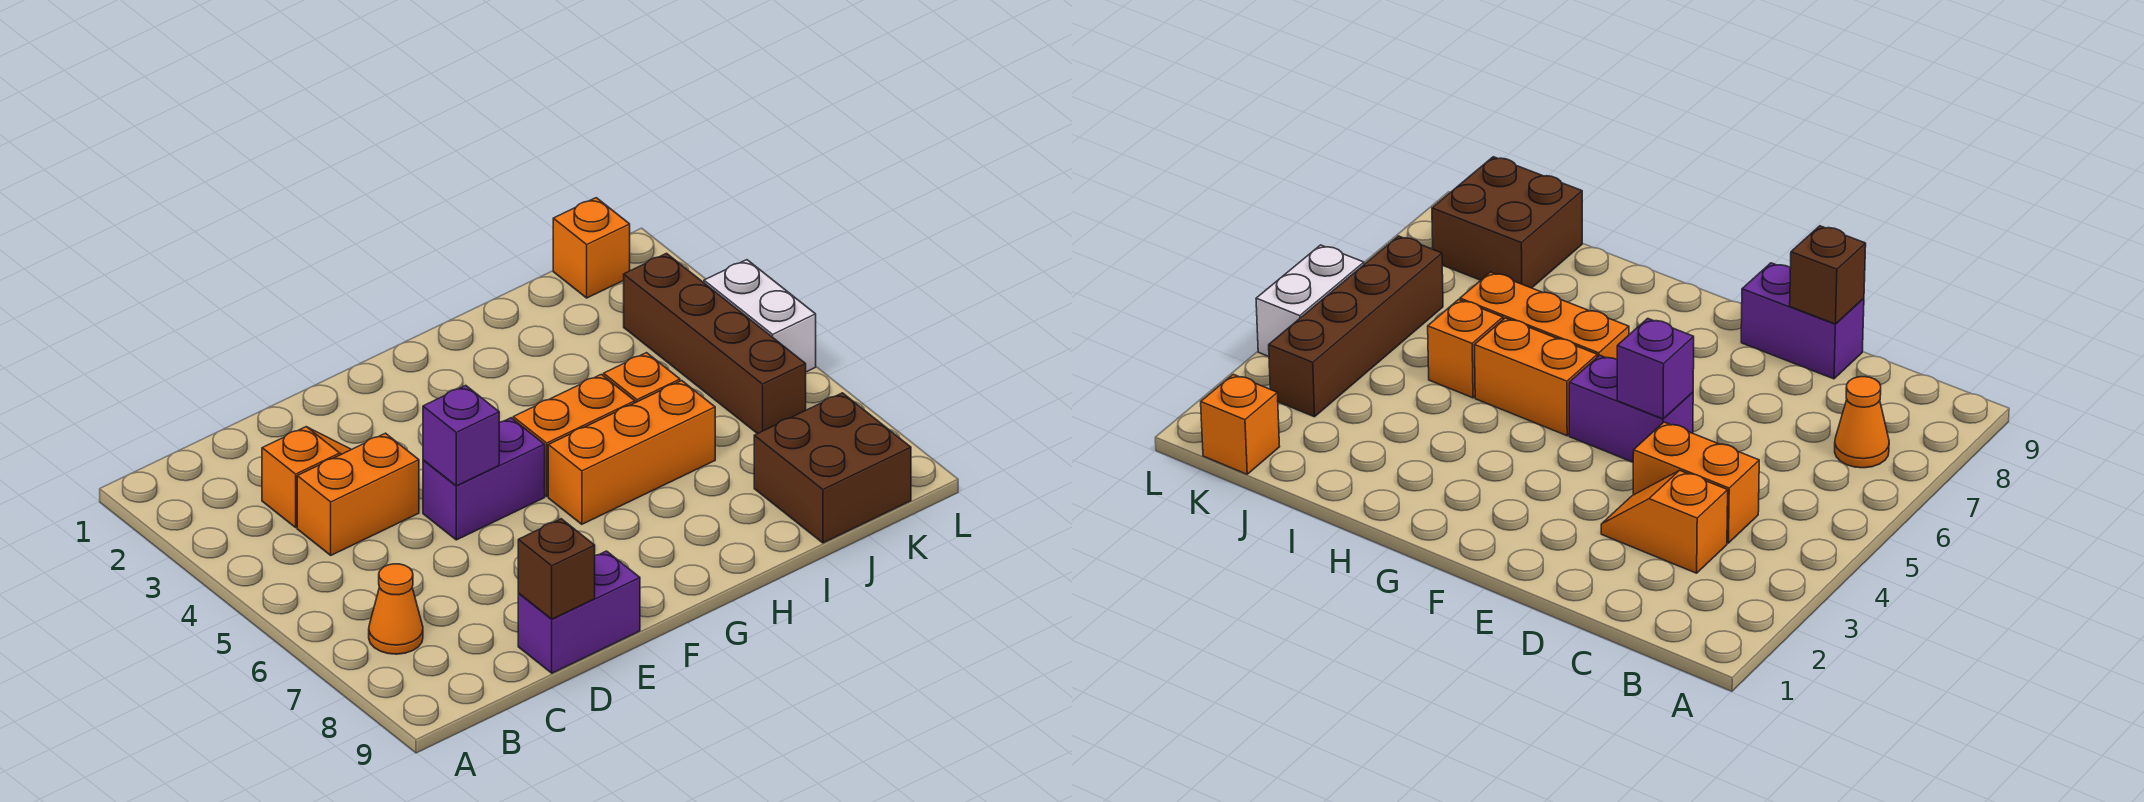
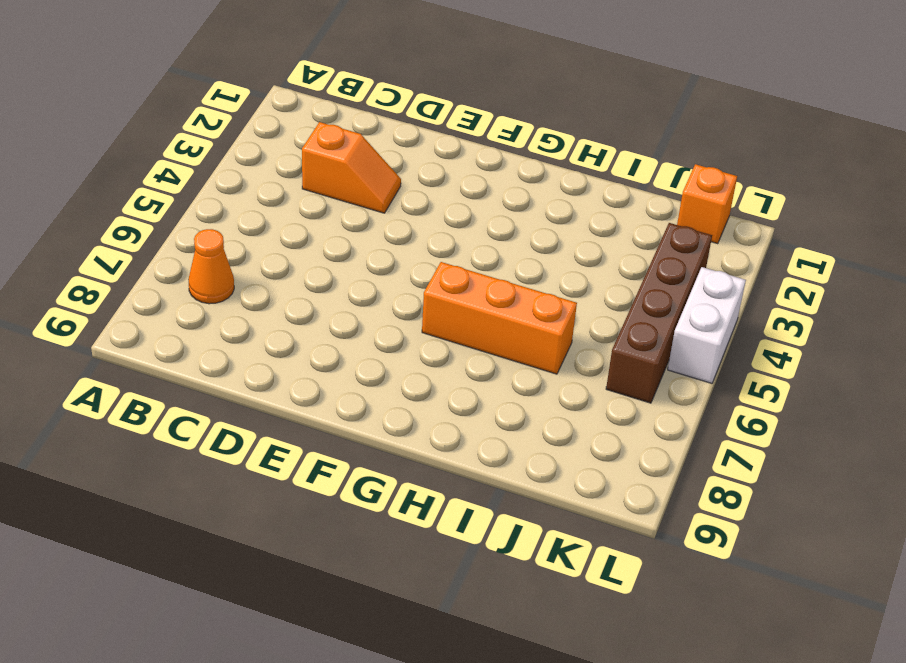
none -> orange 1x2 brick [297,433,419,555]
none -> purple 1x2 brick [518,551,640,673]
none -> purple 1x2 brick [423,418,545,540]

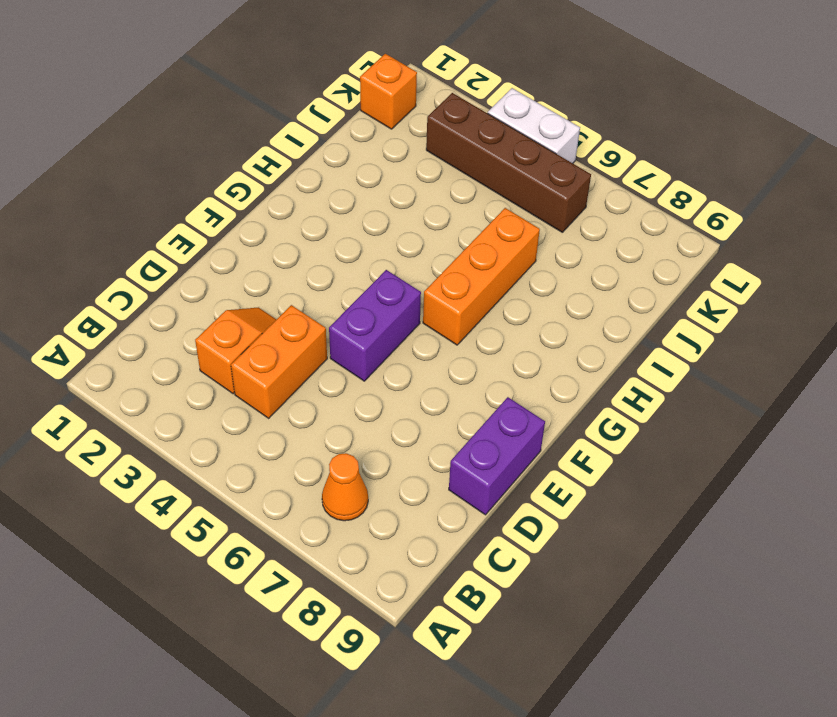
none -> orange 1x2 brick [513,374,635,496]
none -> orange 1x1 brick [604,353,680,403]
none -> brown 2x2 brick [754,393,911,543]

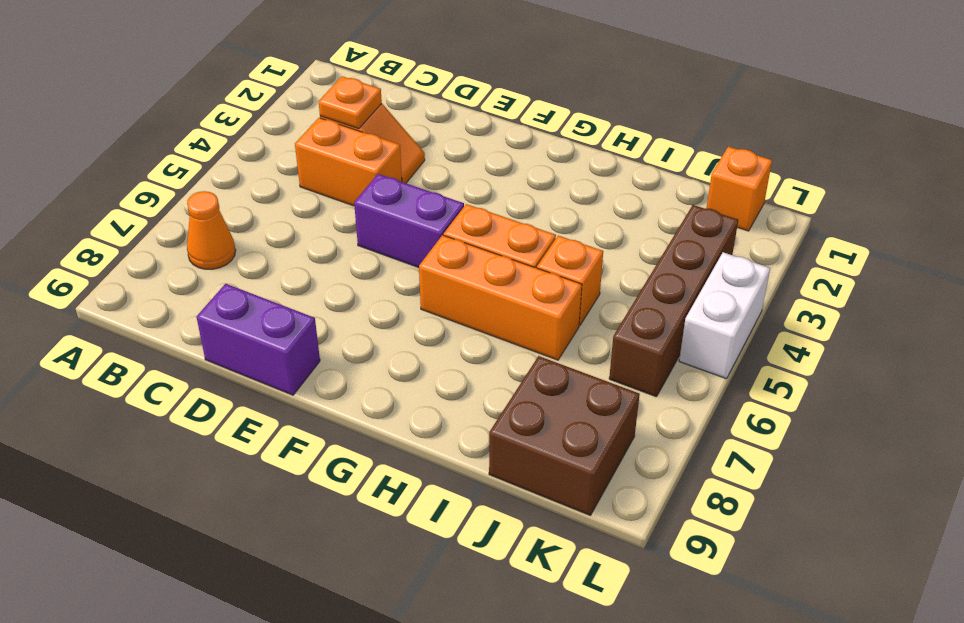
orange 1x1 plate [318,76,382,129] -> none
none -> brown 1x1 brick [518,519,595,619]
none -> purple 1x1 brick [423,386,499,486]

